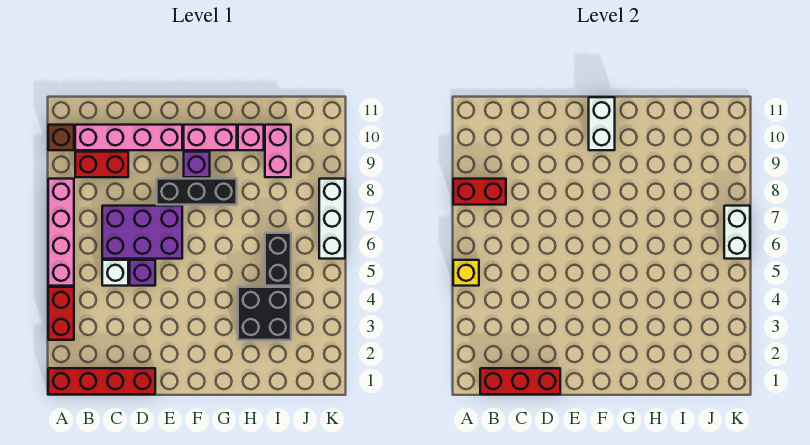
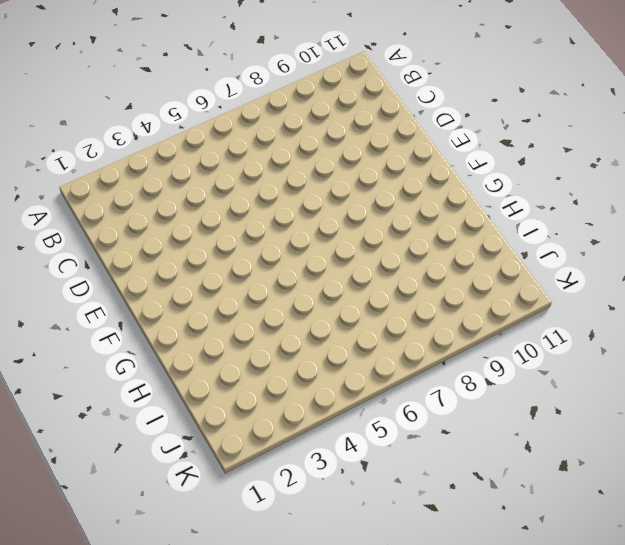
none -> red 1x4 brick [48,368,155,394]
none -> red 1x2 brick [48,287,74,340]
none -> pink 1x4 brick [48,179,74,286]

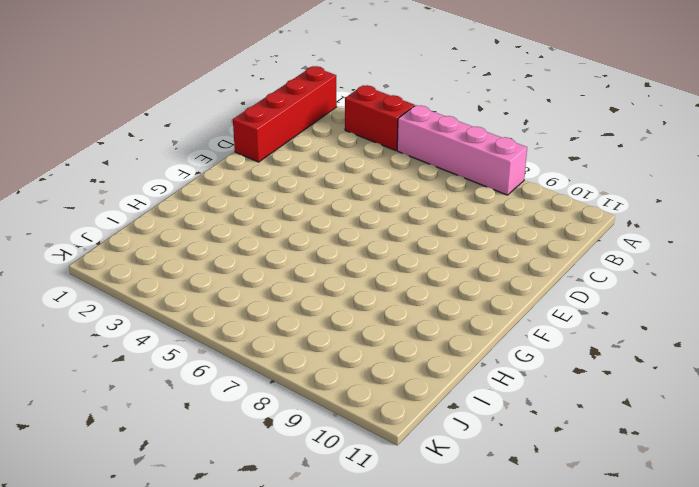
none -> brown 1x1 brick [48,125,74,150]
none -> red 1x2 brick [75,152,128,177]
none -> pink 1x4 brick [75,125,182,150]

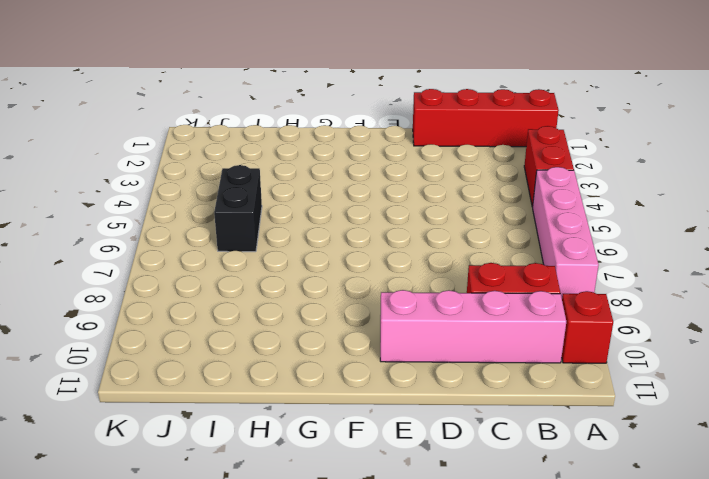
red 1x1 brick [562,291,613,363] -> brown 1x1 brick [48,125,74,150]
none -> white 1x1 brick [102,260,128,286]
none -> purple 2x3 brick [102,206,182,259]
none -> purple 1x1 brick [130,260,155,286]

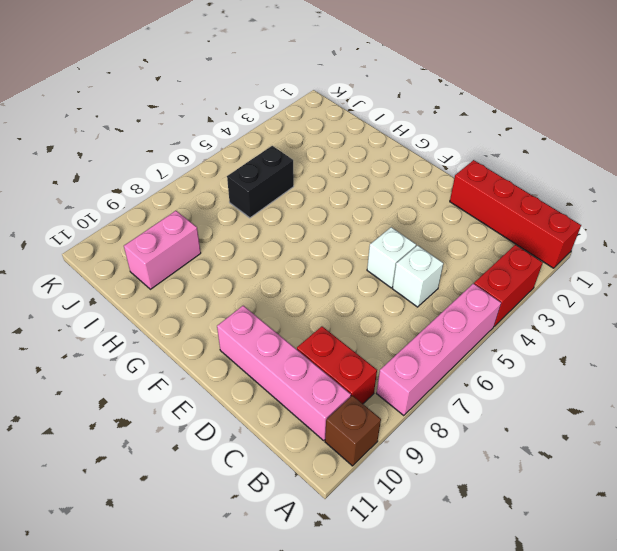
white 1x1 brick [367,227,416,288] -> purple 1x1 brick [130,260,155,286]
none -> purple 2x3 brick [102,206,182,259]
none -> black 1x3 brick [157,179,237,205]
none -> purple 1x1 brick [184,152,210,177]

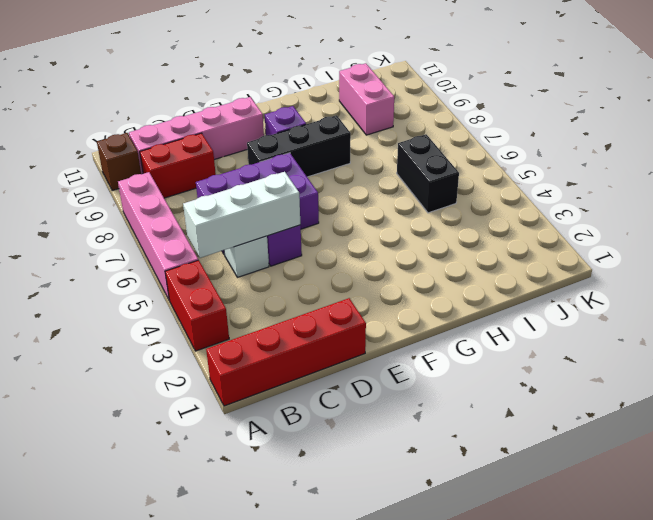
white 1x3 brick [183,172,300,258] -> white 1x3 brick turned to [319,179,345,259]
none -> pink 1x2 brick [184,125,237,150]
none -> black 2x2 brick [238,287,291,340]
none -> pink 1x1 brick [238,125,264,150]

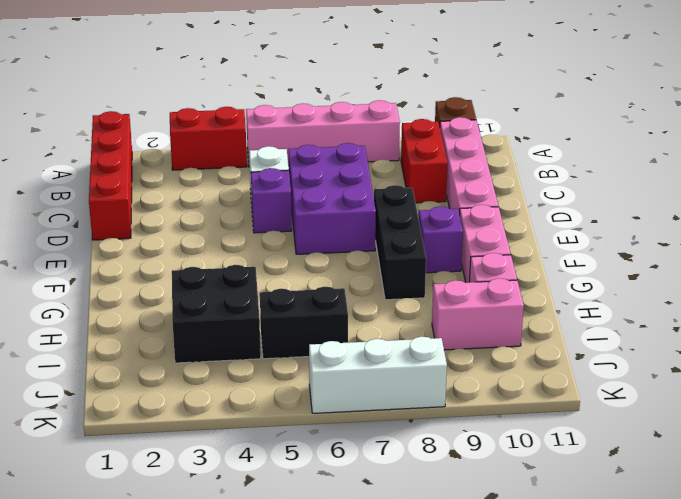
none -> yellow 1x1 brick [453,260,479,286]
none -> red 1x2 brick [453,179,506,205]
none -> red 1x3 brick [480,368,560,394]

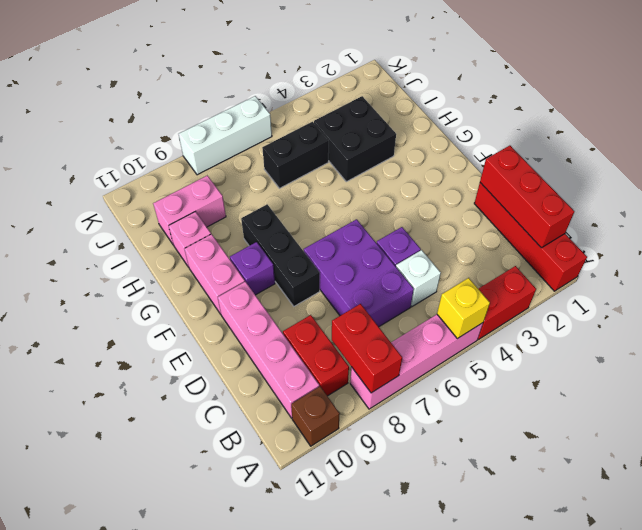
none -> white 1x2 brick [589,97,615,150]
none -> white 1x2 brick [724,206,750,259]

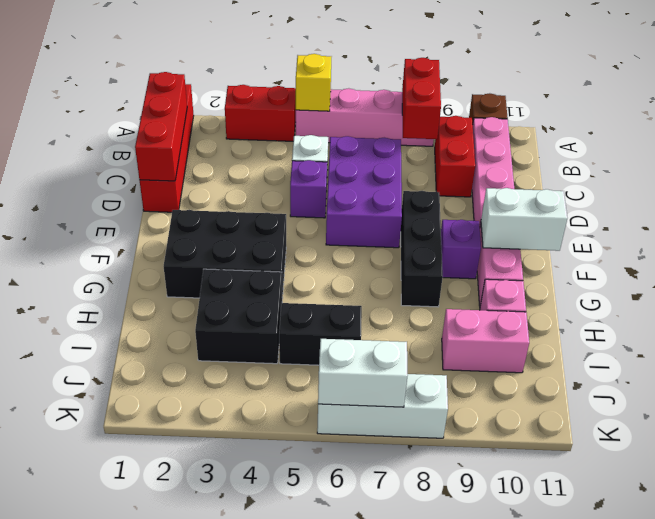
black 2x3 brick [164,210,286,299] -> none

